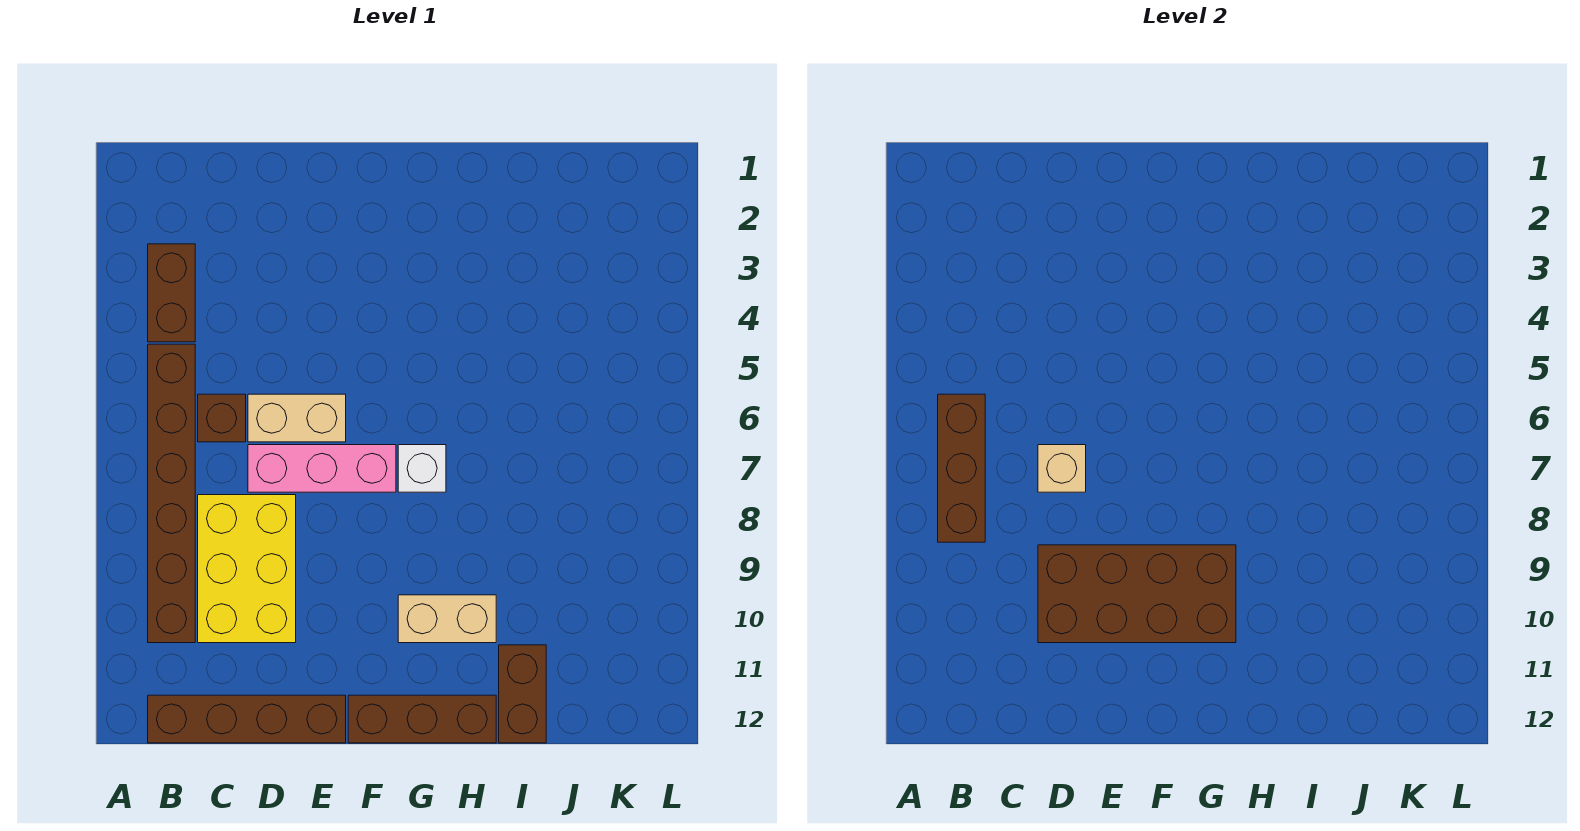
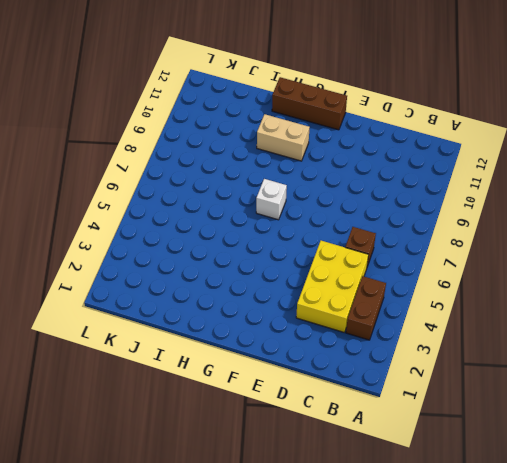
yellow 2x3 brick [296,241,369,332] -> yellow 2x3 brick moved to [198,495,296,643]
none -> brown 1x6 brick [148,344,195,643]
none -> brown 1x4 brick [148,695,346,743]
none -> tan 1x2 brick [248,394,346,442]

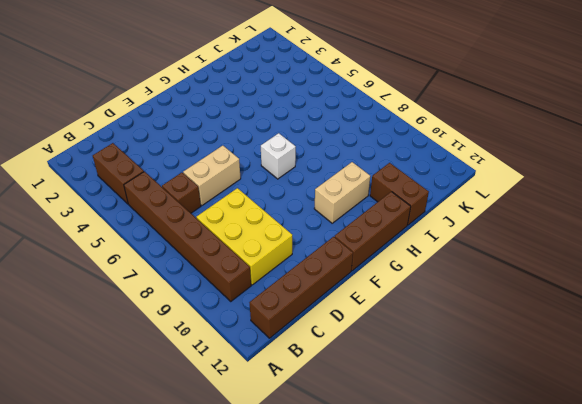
none -> pink 1x3 brick [248,445,396,492]
none -> brown 1x3 brick [938,394,985,542]
none -> tan 1x1 brick [1038,445,1086,492]

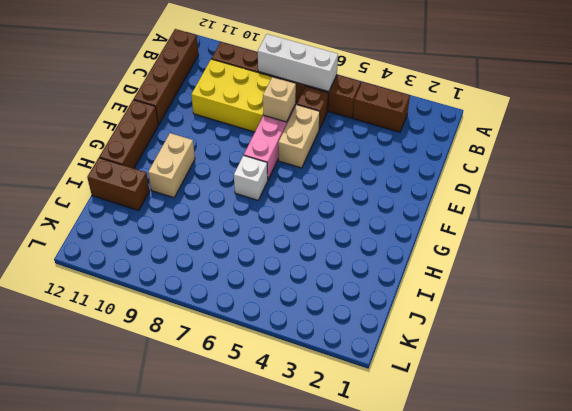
white 1x3 brick [258,34,338,92] -> brown 1x3 brick [938,394,985,542]
none -> brown 2x4 brick [1038,545,1236,643]

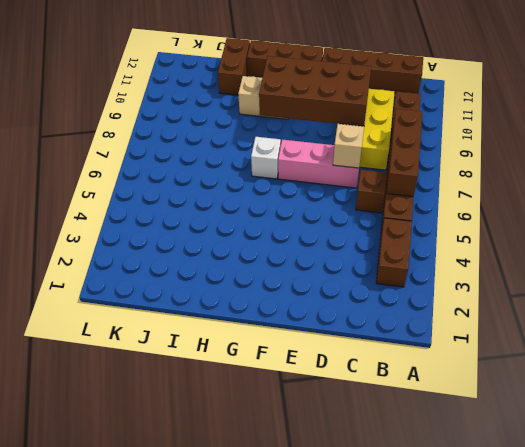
none -> tan 1x2 brick [248,394,346,442]

